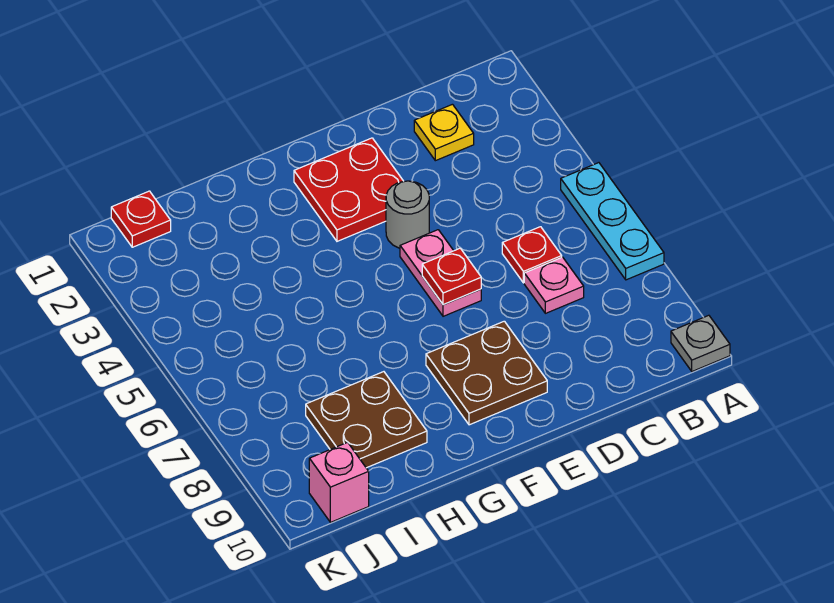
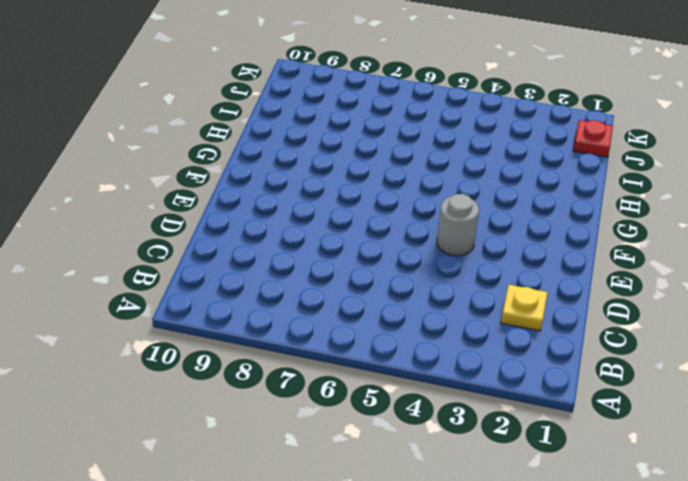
none -> cyan 1x3 plate [561,163,664,280]
none -> grey 1x1 plate [671,315,730,371]
none -> red 1x1 plate [502,227,562,283]

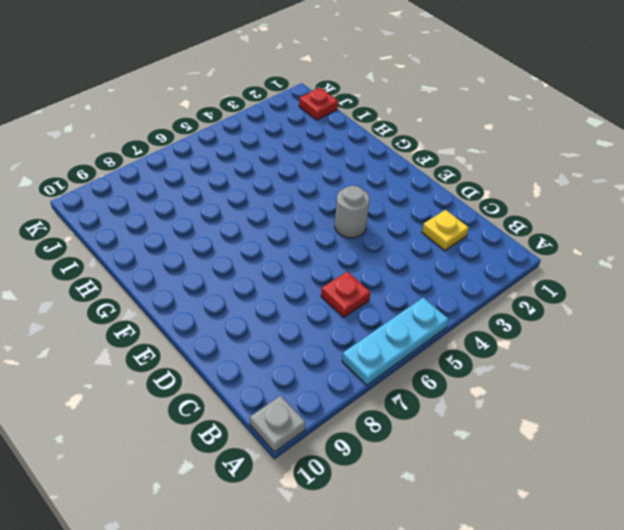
none -> pink 1x1 plate [524,257,584,313]
none -> red 2x2 plate [294,138,403,241]
none -> pink 1x2 plate [400,230,481,316]

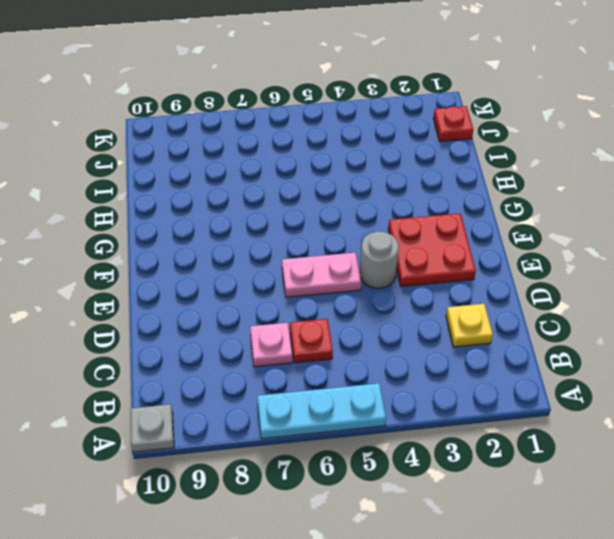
none -> brown 2x2 plate [426,321,547,425]
none -> brown 2x2 plate [306,372,427,468]
none -> pink 1x1 brick [309,442,369,522]

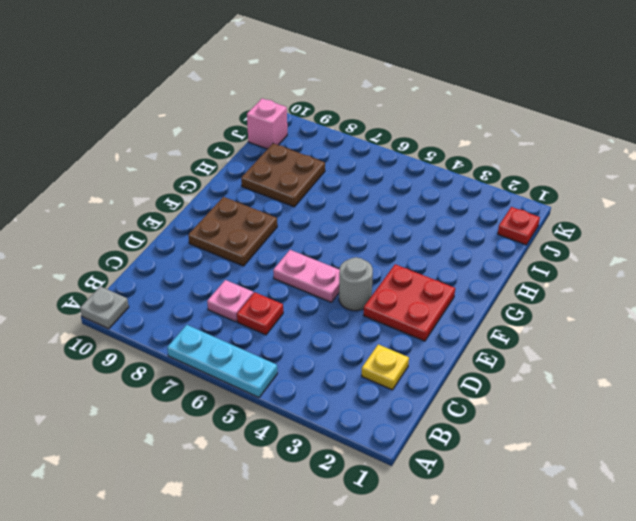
none -> red 1x1 plate [422,248,481,305]

